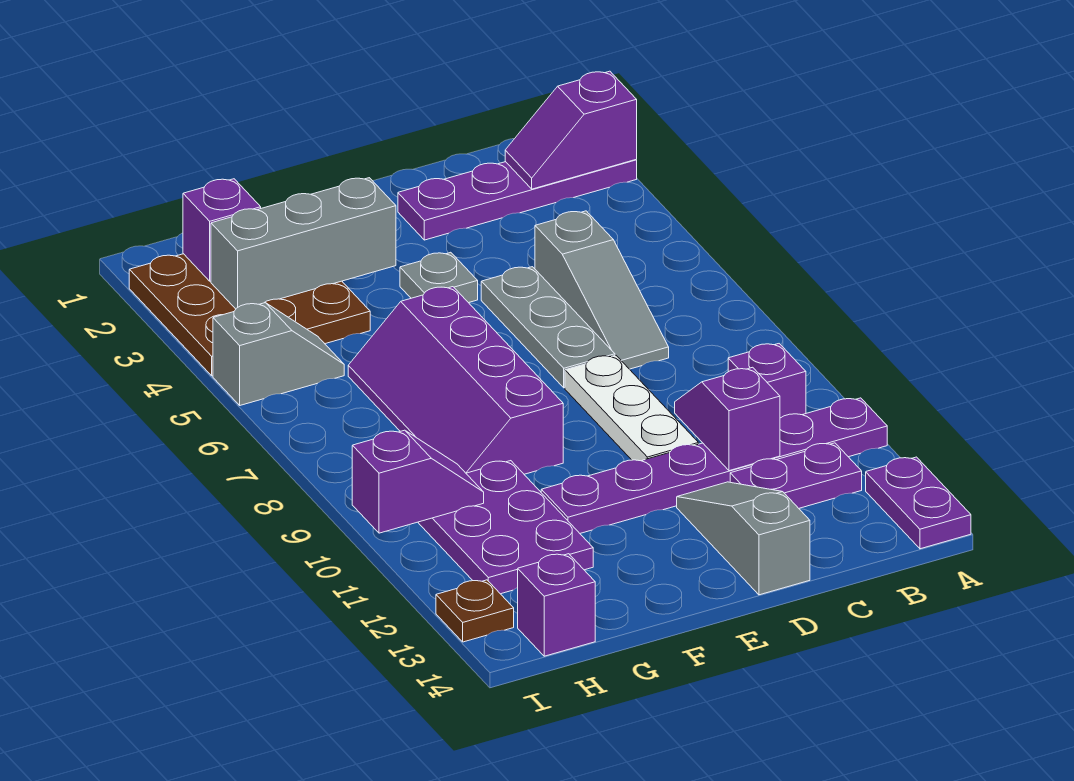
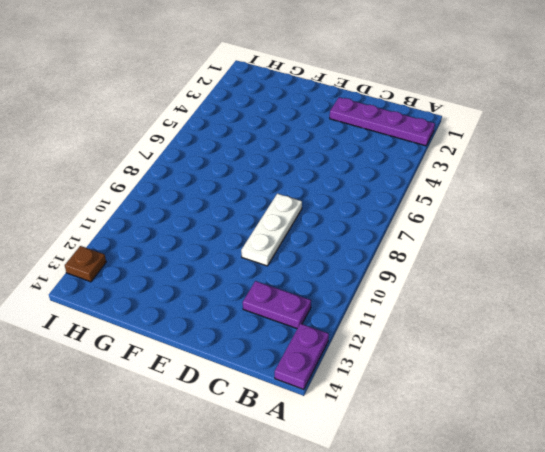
none -> purple 1x6 plate [541,398,887,533]
none -> purple 1x1 brick [728,344,806,418]
none -> grey 1x3 slope [535,211,669,369]

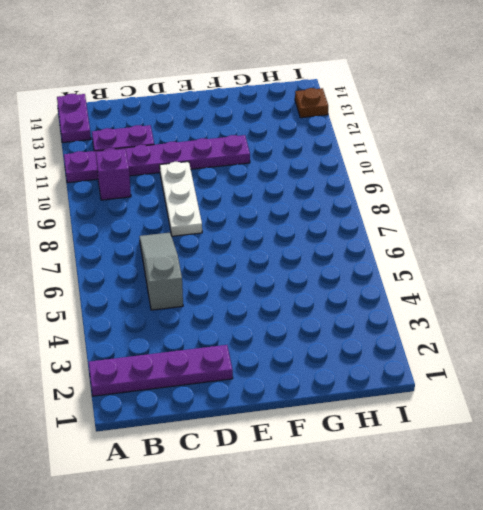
none -> grey 1x3 plate [481,267,615,388]
none -> grey 1x3 slope [677,482,810,595]
none -> grey 1x1 plate [400,252,478,303]

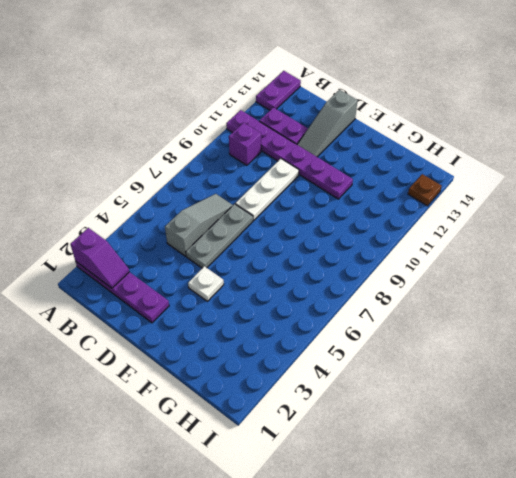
white 1x1 plate [188,266,224,301] -> grey 1x1 plate [400,252,478,303]
none -> purple 2x4 slope [348,287,563,474]
none -> brown 3x3 plate [129,254,370,376]
none -> purple 2x3 plate [418,461,593,594]

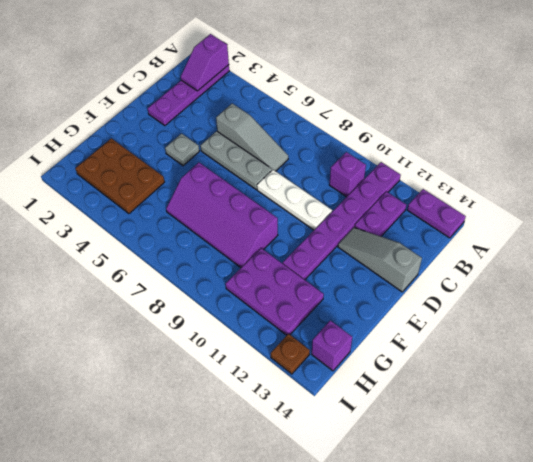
brown 2x3 plate [75,138,165,214] -> brown 3x3 plate [129,254,370,376]
none -> grey 1x2 slope [213,303,344,405]
none -> purple 1x2 slope [675,367,780,471]
none -> grey 1x3 brick [211,178,396,309]

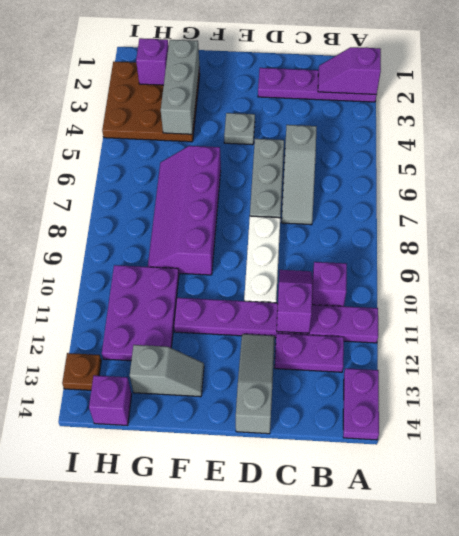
grey 1x2 slope [130,345,204,397] -> grey 1x2 slope moved to [213,303,344,405]
grey 1x3 brick [161,40,199,134] -> grey 1x3 brick turned to [211,178,396,309]
none -> purple 1x2 slope [352,430,484,533]

